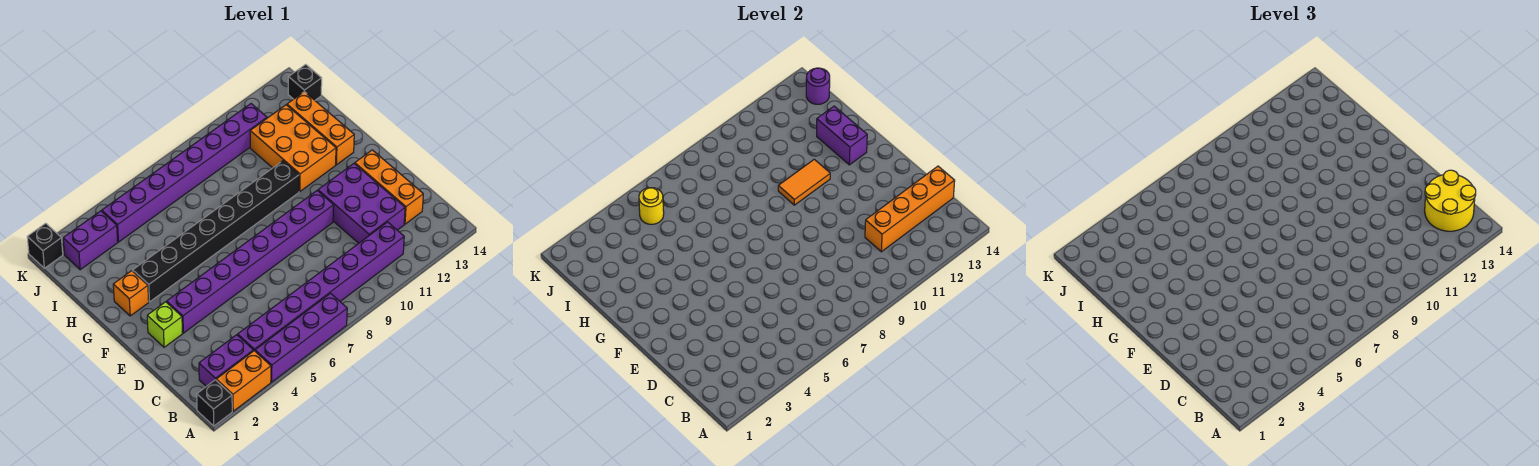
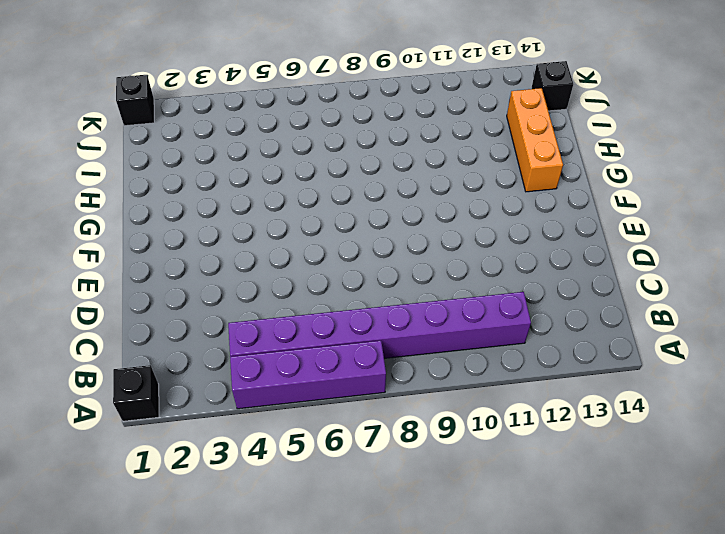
none -> orange 1x2 brick [216,351,271,411]
none -> purple 1x2 brick [199,335,253,386]
none -> purple 2x3 brick [318,164,405,243]

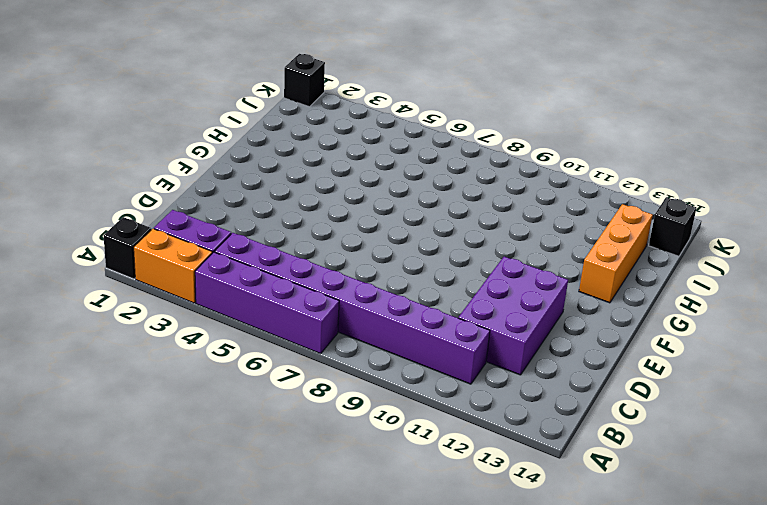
none -> orange 1x3 brick [355,150,423,224]
none -> lime 1x1 brick [147,302,183,347]
none -> purple 1x8 brick [167,191,334,333]

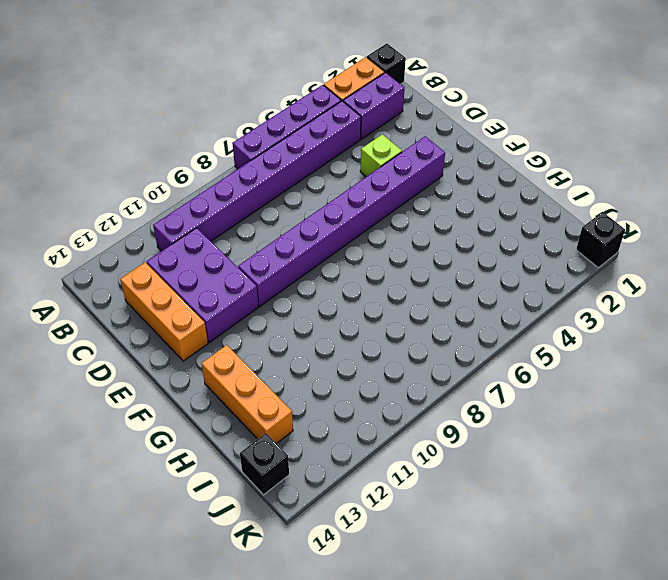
lime 1x1 brick [360,134,402,177] -> lime 1x1 brick moved to [147,302,183,347]
none -> orange 1x1 brick [113,271,149,316]
none -> black 1x8 brick [133,161,299,302]
none -> orange 2x3 brick [250,105,336,192]

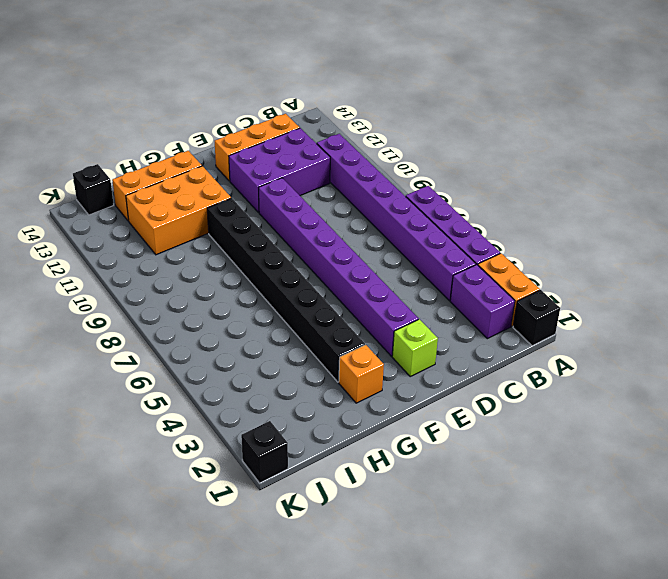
none -> purple 1x2 brick [63,211,118,270]
none -> purple 1x8 brick [102,104,267,242]
none -> orange 1x4 brick [865,166,955,252]

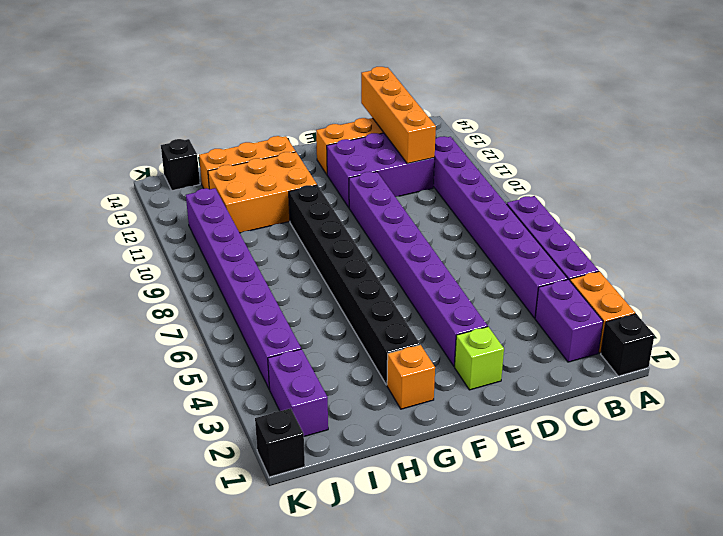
none -> orange 1x2 tile [778,159,830,205]
none -> purple 1x2 brick [817,106,867,165]
none -> yellow 1x1 round brick [639,188,664,224]

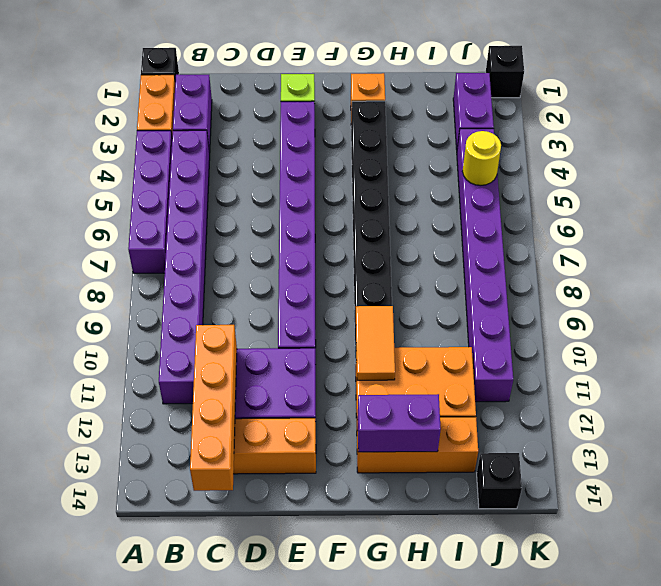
none -> purple 1x1 round brick [806,68,830,104]
none -> yellow 2x2 round brick [1425,170,1476,231]

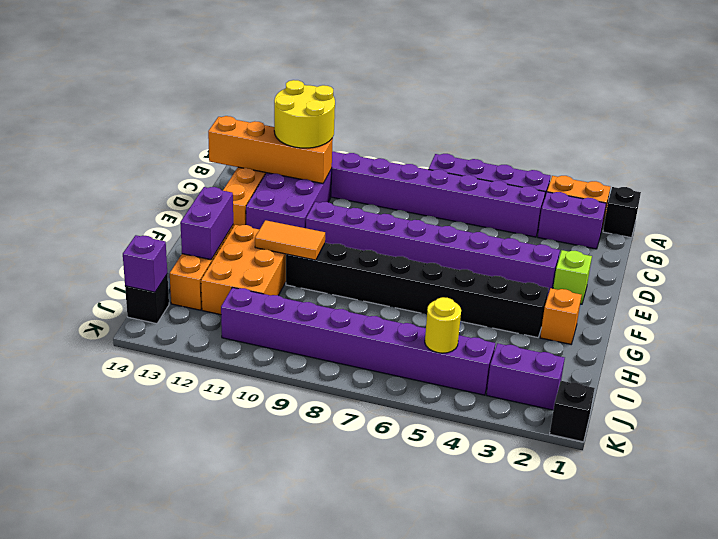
yellow 2x2 round brick [274,80,335,148] -> yellow 2x2 round brick moved to [1425,170,1476,231]
purple 1x1 brick [123,235,167,292] -> purple 1x1 round brick [806,68,830,104]

